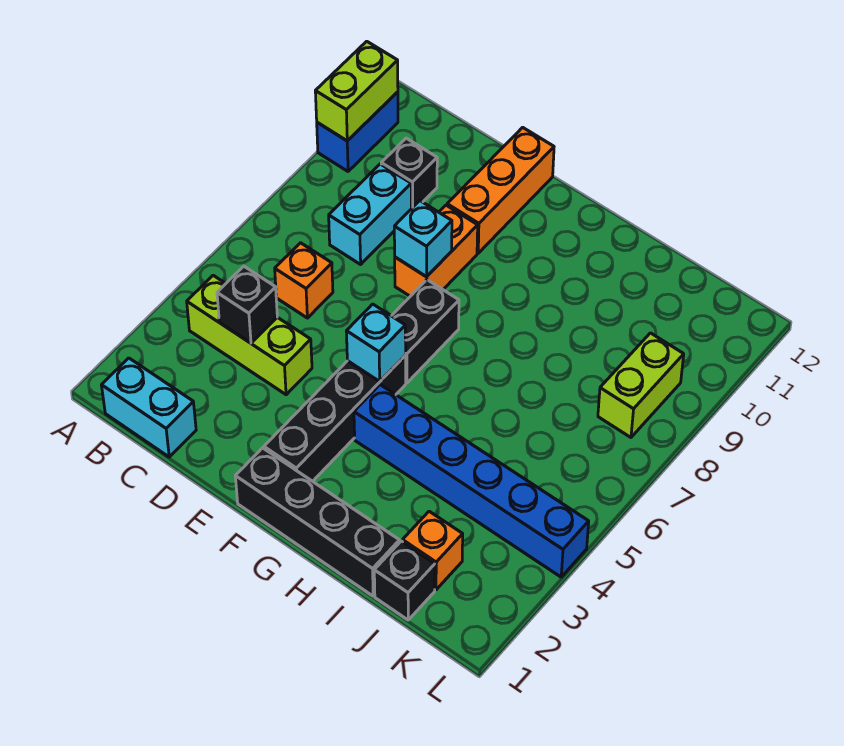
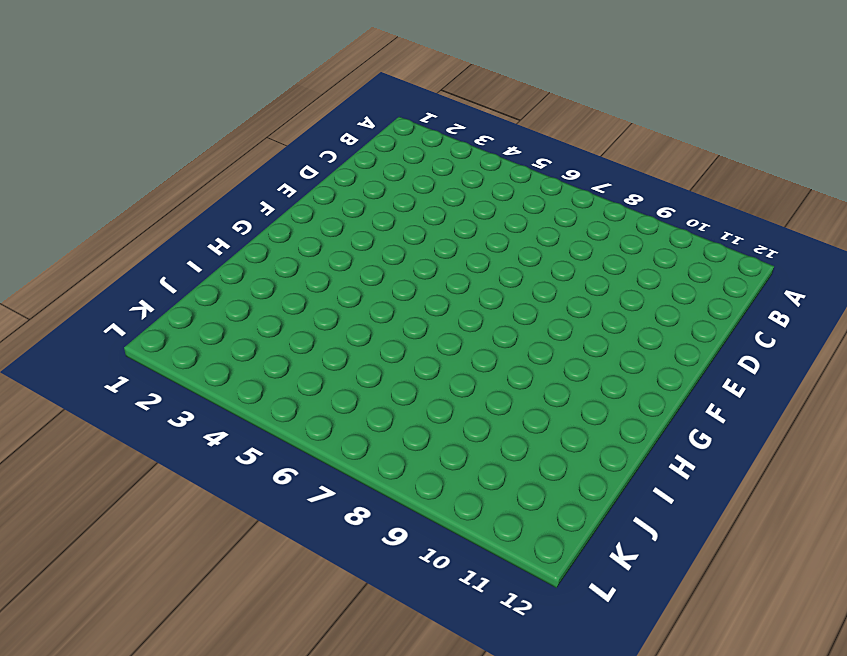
none -> blue 1x2 brick [317,92,398,171]
none -> cyan 1x2 brick [102,358,196,457]
none -> lime 1x3 brick [187,275,312,395]

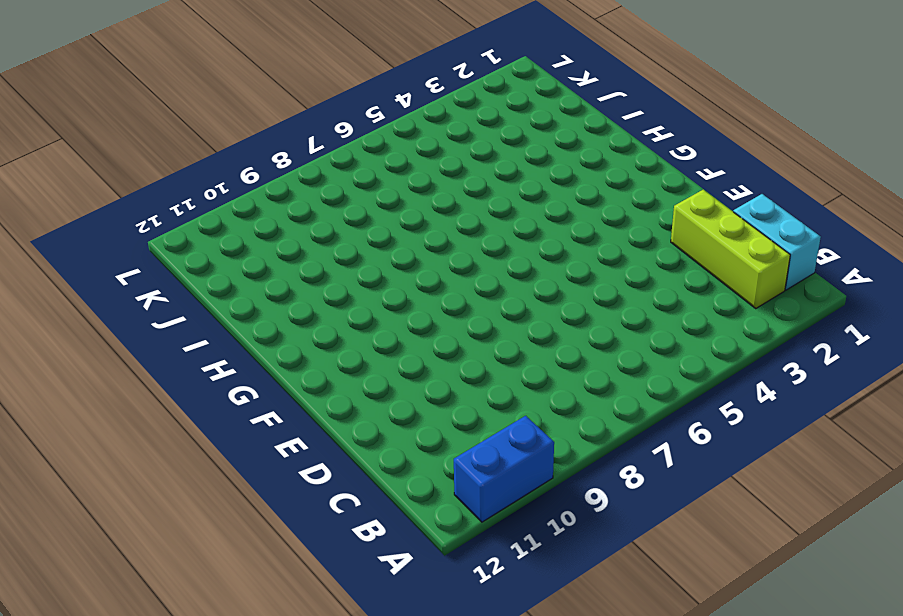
lime 1x3 brick [671,190,790,309] -> lime 1x3 brick moved to [187,275,312,395]
none -> orange 1x1 brick [275,243,333,318]
none -> cyan 1x2 brick [329,164,411,264]
none -> black 1x1 brick [381,138,437,209]

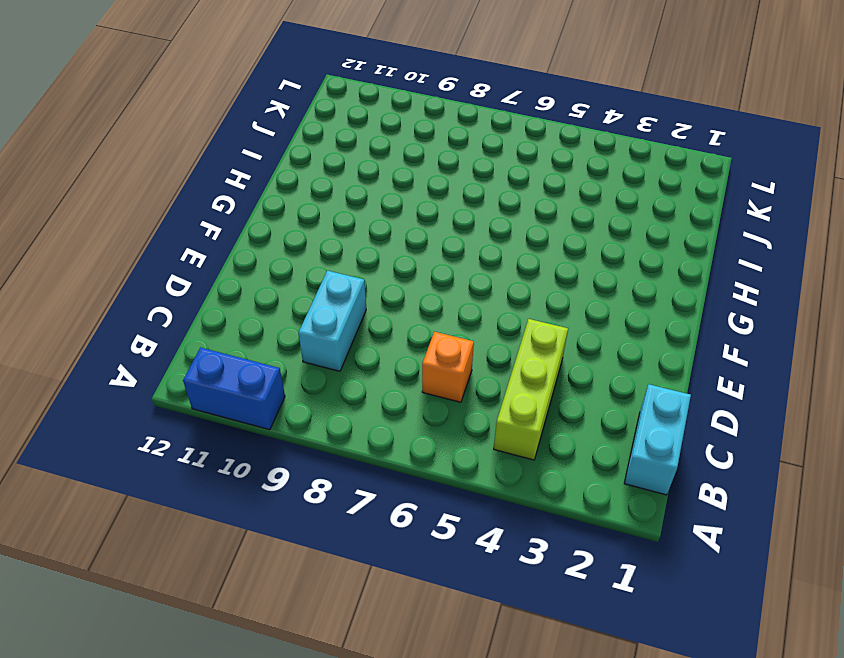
cyan 1x2 brick [298,271,366,371] -> cyan 1x2 brick turned to [329,164,411,264]
none -> black 1x1 brick [381,138,437,209]
none -> orange 1x2 brick [395,205,478,296]
none -> orange 1x3 brick [447,127,554,253]

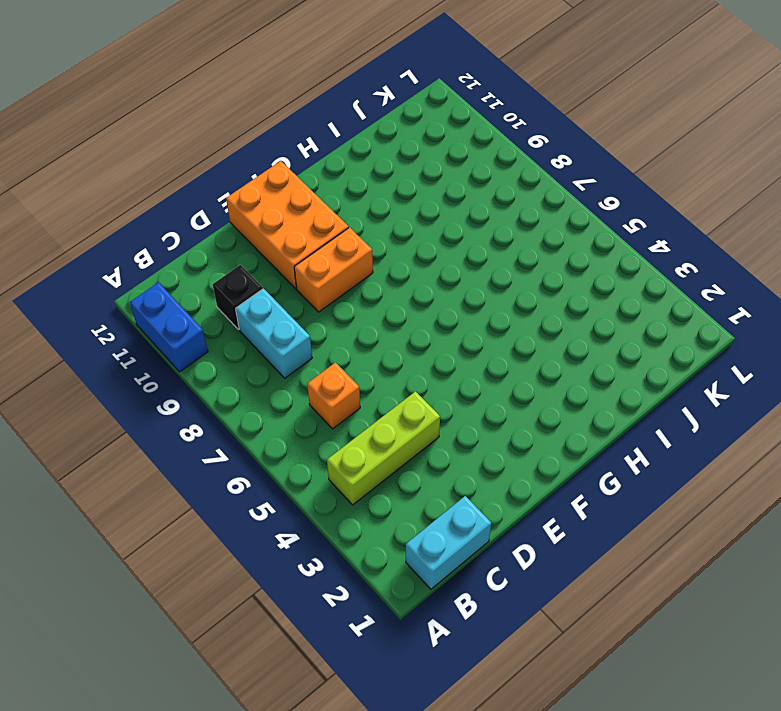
orange 1x2 brick [294,227,373,312] -> orange 1x2 brick turned to [395,205,478,296]
orange 2x3 brick [226,161,349,289] -> orange 1x3 brick [447,127,554,253]
none -> black 1x4 brick [235,448,399,596]
none -> black 1x4 brick [264,356,406,481]
none -> black 1x2 brick [392,280,459,383]

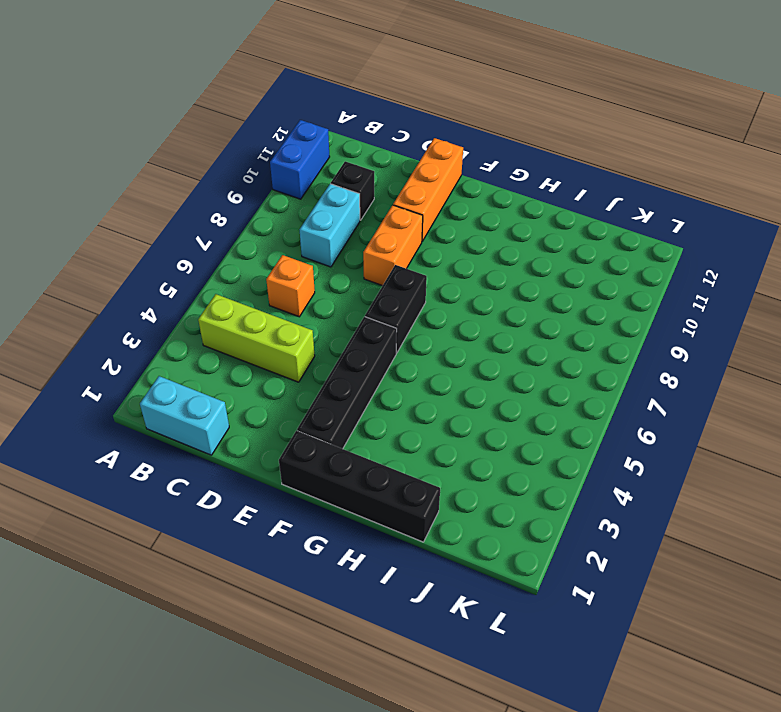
none -> blue 1x6 brick [354,385,589,577]
none -> black 1x1 brick [374,541,435,620]
none -> orange 1x1 brick [403,511,463,590]

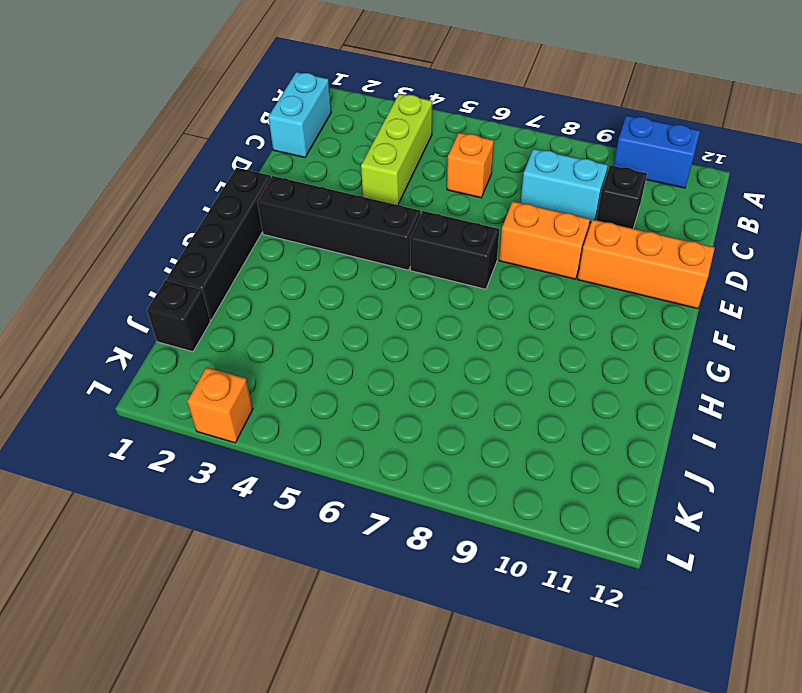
orange 1x1 brick [187,367,253,443] -> orange 1x1 brick moved to [403,511,463,590]
none -> blue 1x6 brick [354,385,589,577]
none -> lime 1x2 brick [598,333,684,437]
none -> lime 1x2 brick [315,41,398,141]

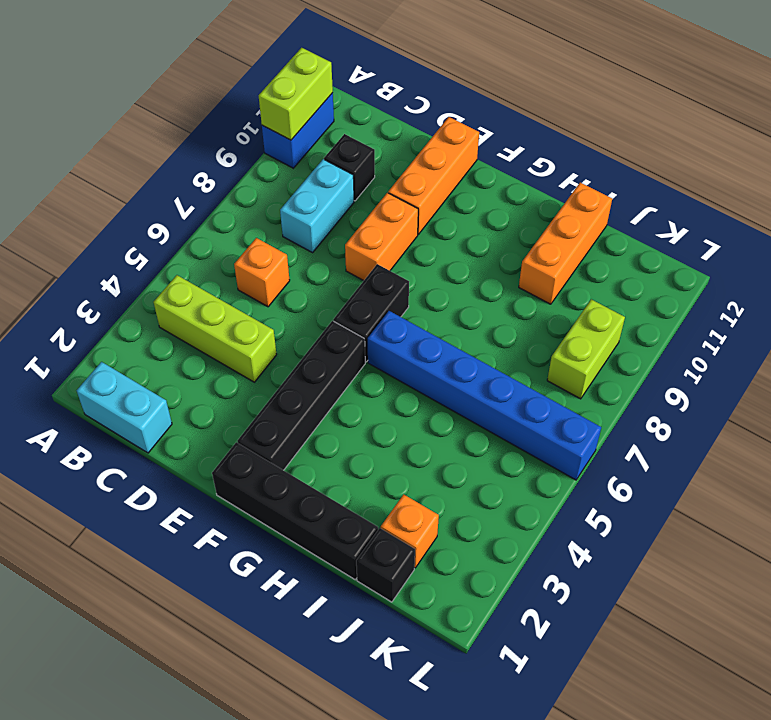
blue 1x6 brick [368,311,601,480] -> blue 1x6 brick moved to [354,385,589,577]
orange 1x3 brick [519,183,612,304] -> none
none -> black 1x1 brick [217,266,277,343]
none -> cyan 1x1 brick [394,201,452,277]
none -> cyan 1x1 brick [346,304,406,381]

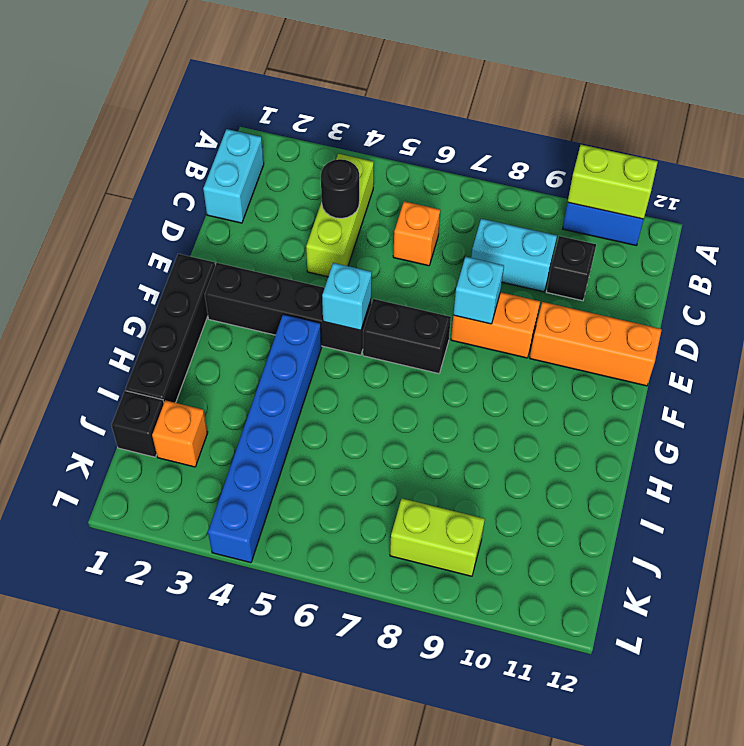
black 1x1 round brick [321,159,359,218] -> black 1x1 brick [217,266,277,343]

